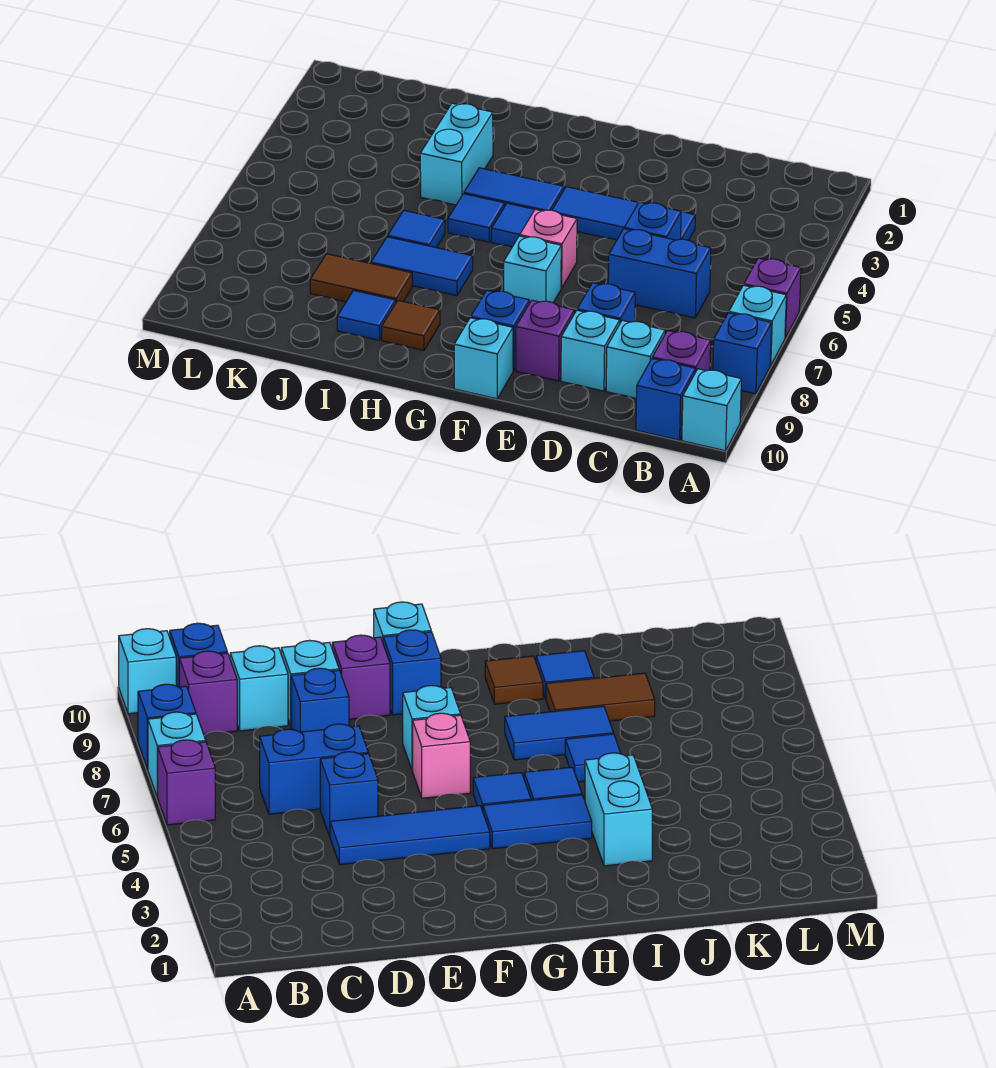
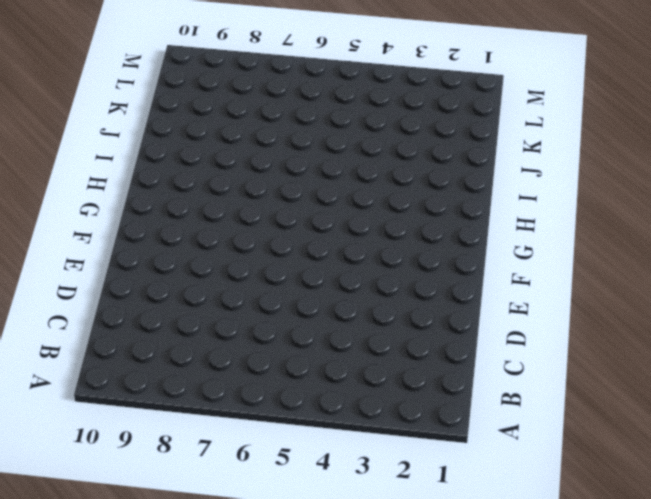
none -> purple 1x1 brick [744,258,801,338]
none -> cyan 1x1 brick [729,285,786,366]
none -> blue 1x1 brick [713,313,772,394]

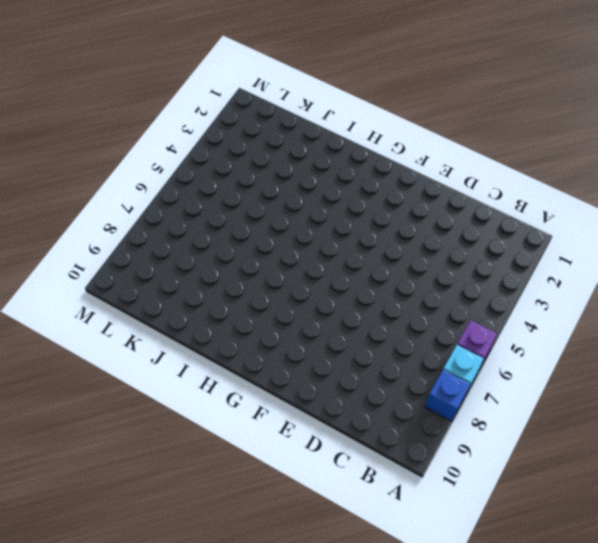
none -> cyan 1x1 brick [682,369,741,451]
none -> purple 1x1 brick [652,331,711,372]
none -> blue 1x1 brick [636,359,695,440]

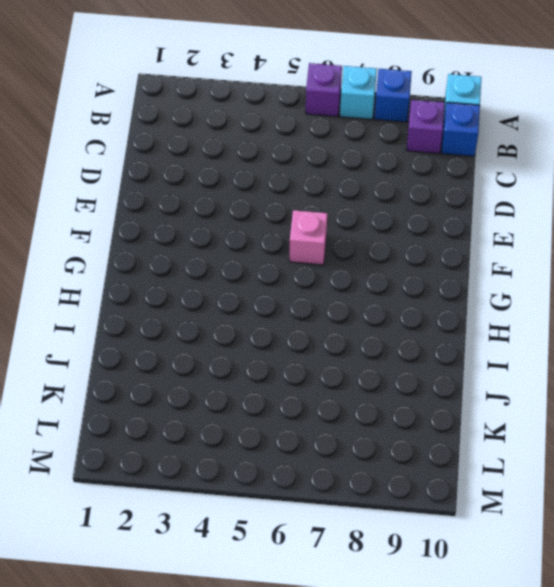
none -> blue 1x2 brick [608,229,711,318]
none -> cyan 1x1 brick [606,320,665,398]
none -> blue 1x3 tile [552,187,695,240]

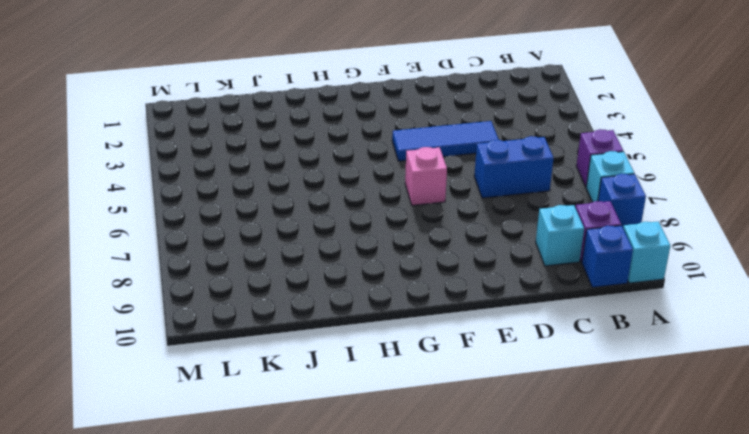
none -> blue 1x1 brick [624,202,681,240]
none -> blue 1x1 brick [577,283,635,322]
none -> cyan 1x1 brick [561,310,620,391]

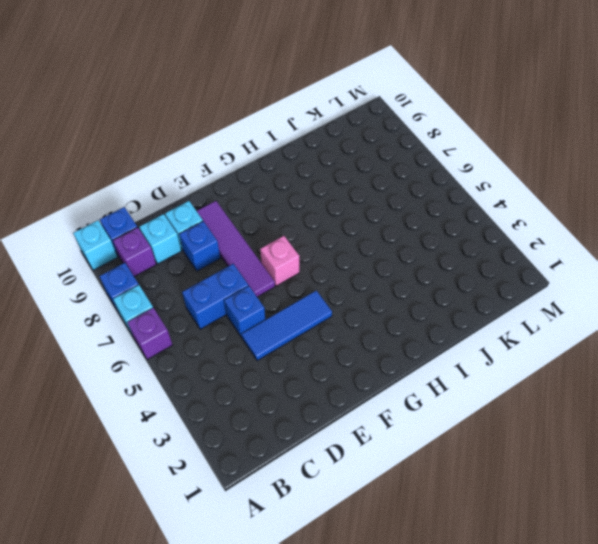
purple 1x4 tile [197,201,275,297] -> purple 1x1 brick [516,300,574,381]
none -> cyan 1x1 brick [504,236,561,303]
none -> blue 1x1 brick [471,290,529,371]
none -> cyan 1x1 brick [454,318,513,399]

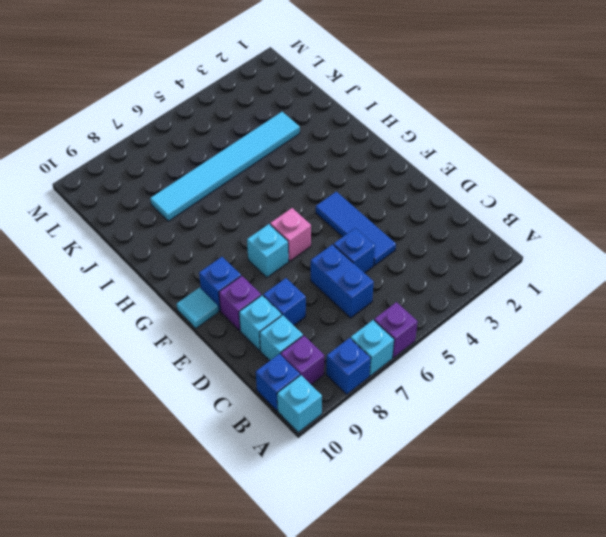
cyan 1x1 tile [177,288,219,328] -> cyan 1x1 brick [454,318,513,399]
cyan 1x6 tile [150,112,300,221] -> brown 1x2 tile [310,254,412,302]
none -> blue 1x2 tile [464,168,564,211]
none -> blue 1x1 tile [492,203,535,247]
none -> blue 1x1 tile [448,194,505,242]

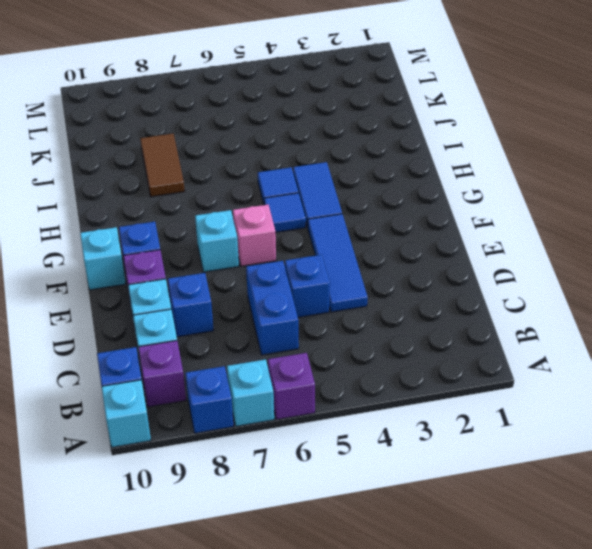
none -> blue 1x2 tile [371,237,473,296]
none -> brown 1x1 tile [382,301,440,350]
none -> cyan 1x2 brick [420,103,493,205]

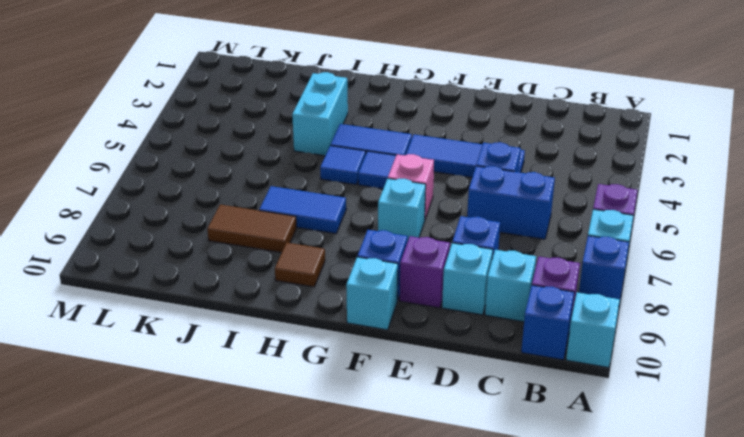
none -> blue 1x1 tile [388,211,445,248]
none -> blue 1x1 tile [337,291,396,340]

